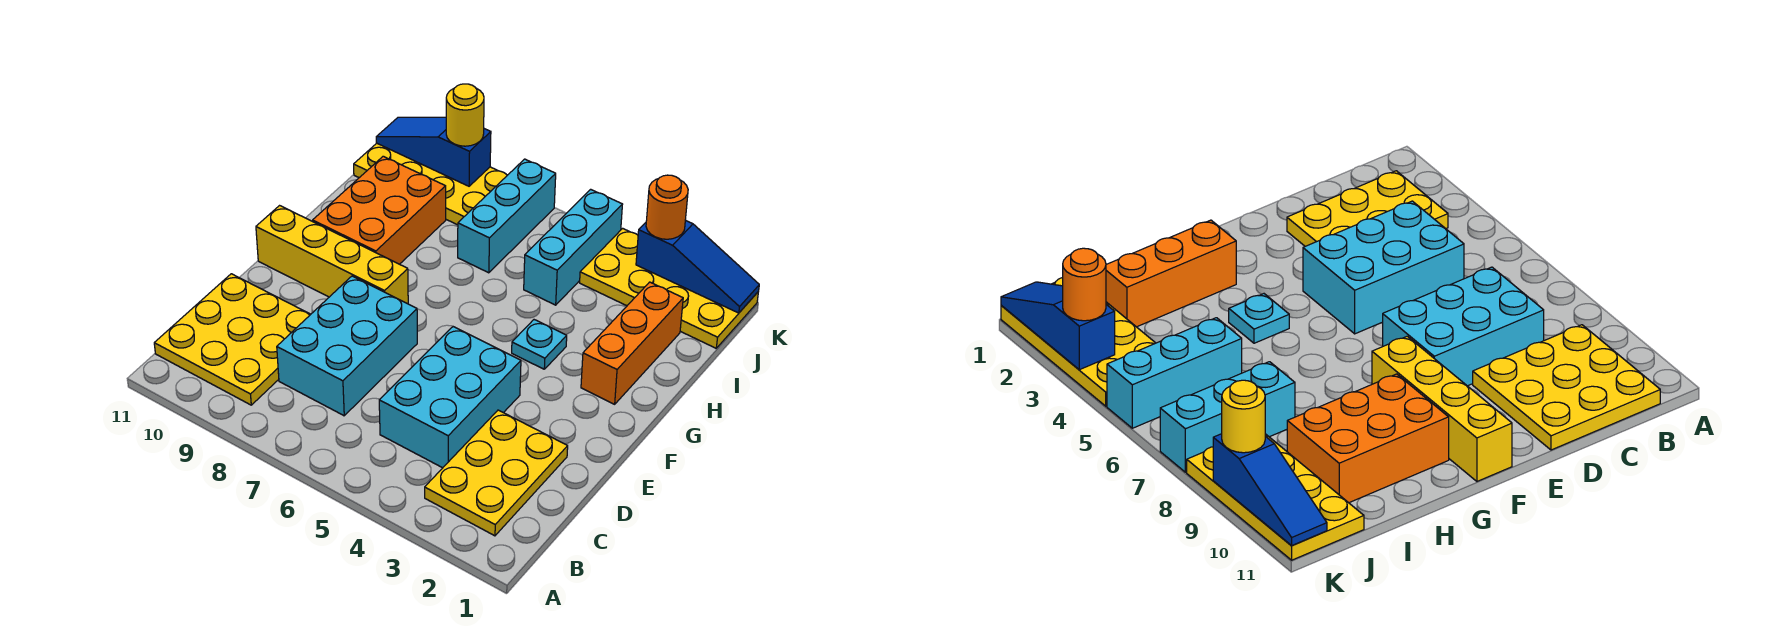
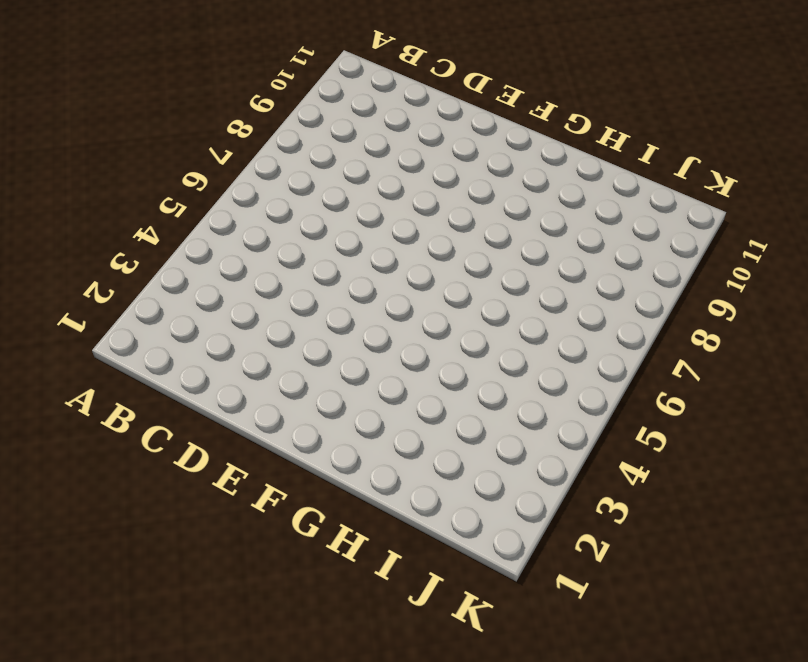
none -> yellow 2x3 plate [425,410,568,536]
none -> yellow 3x3 plate [154,274,311,405]
none -> cyan 2x3 brick [379,327,521,468]

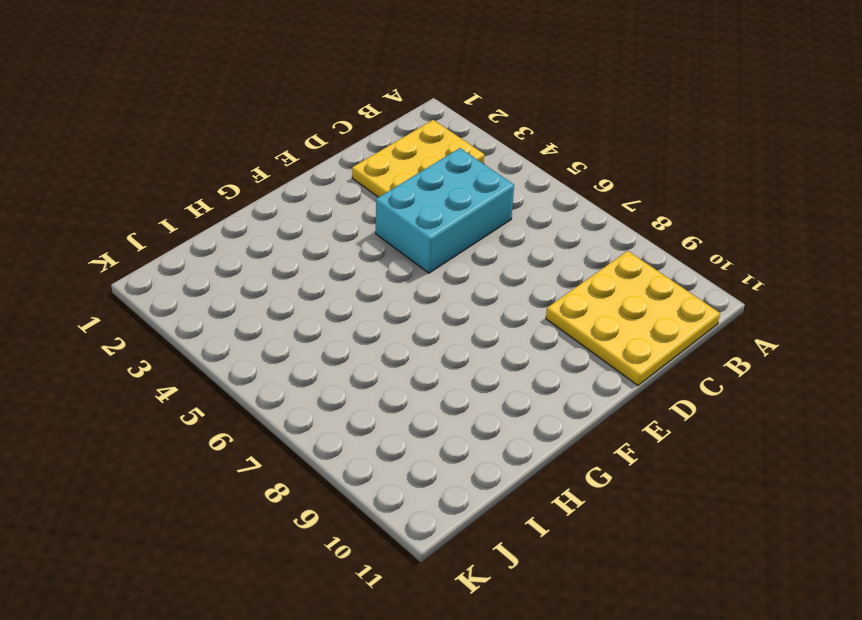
none -> cyan 2x3 brick [277,276,417,416]
none -> yellow 1x4 brick [256,206,408,304]
none -> orange 1x3 brick [581,282,683,404]

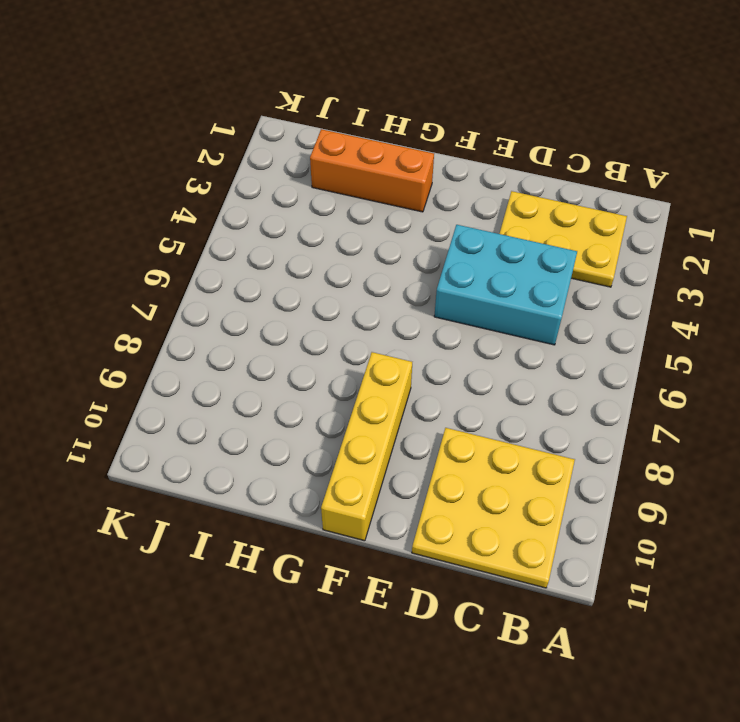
none -> cyan 2x3 brick [277,276,417,416]
none -> cyan 1x1 plate [512,320,567,369]
none -> orange 2x3 brick [313,156,446,264]

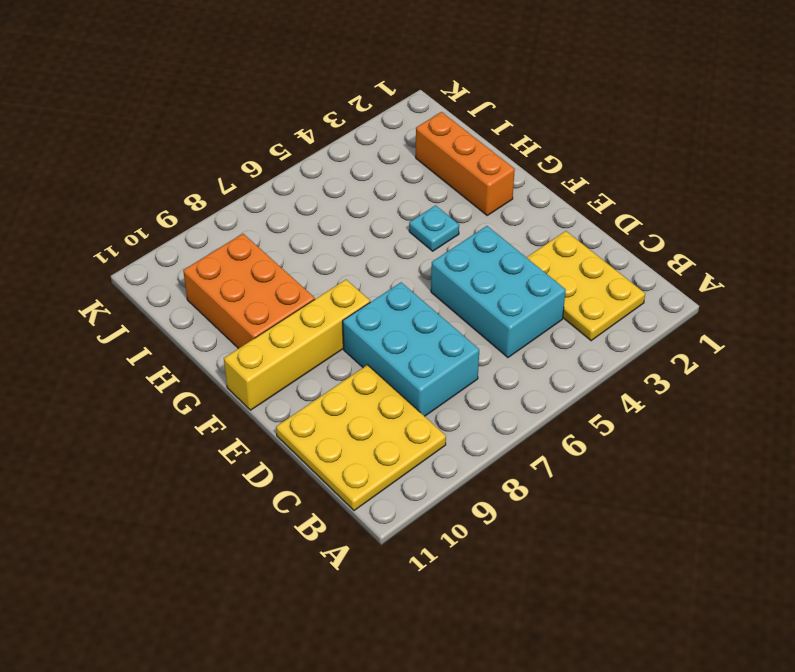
none -> cyan 1x3 brick [524,189,623,305]
none -> cyan 1x3 brick [458,159,556,273]
none -> yellow 2x4 plate [580,228,758,348]

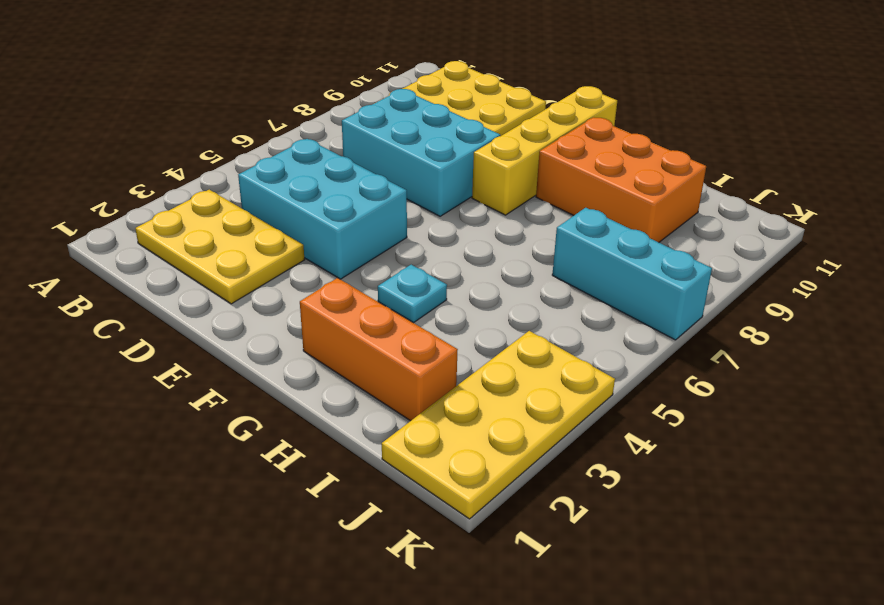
none -> cyan 1x3 brick [524,189,623,305]
none -> yellow 2x4 plate [354,143,507,225]
none -> blue 1x3 slope [636,220,759,313]

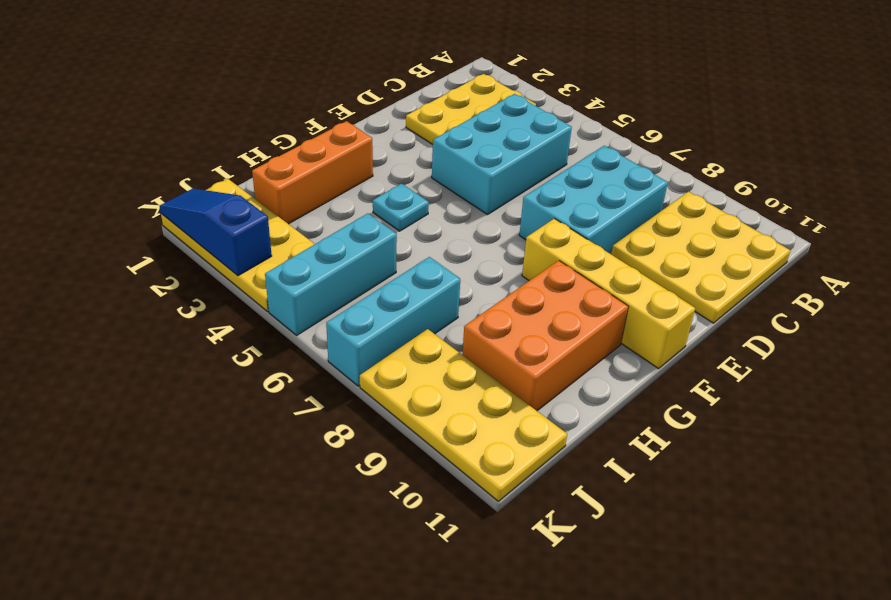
none -> blue 1x3 slope [376,117,491,186]
none -> orange 1x1 round brick [646,175,688,239]
none -> yellow 1x1 round brick [446,84,484,146]

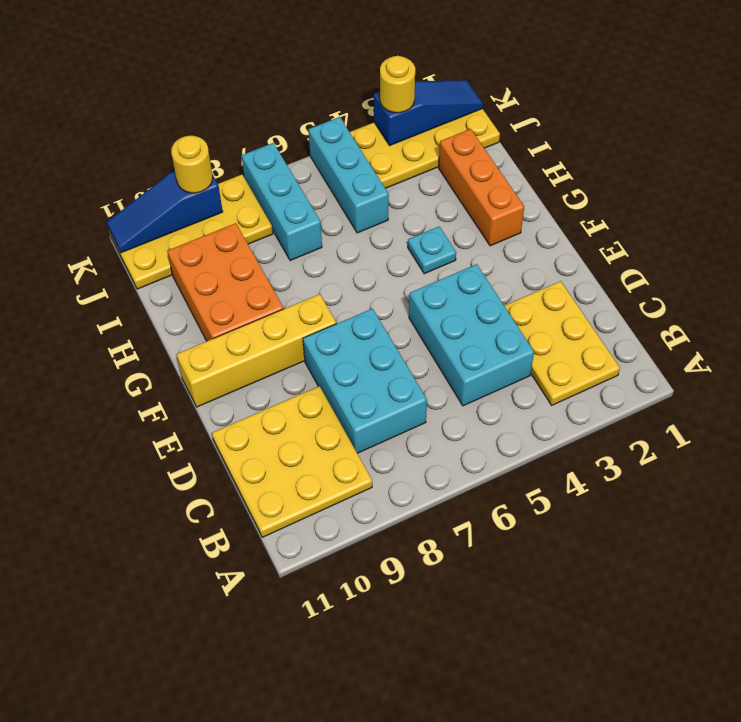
yellow 1x1 round brick [380,56,415,113] -> orange 1x1 round brick [646,175,688,239]

